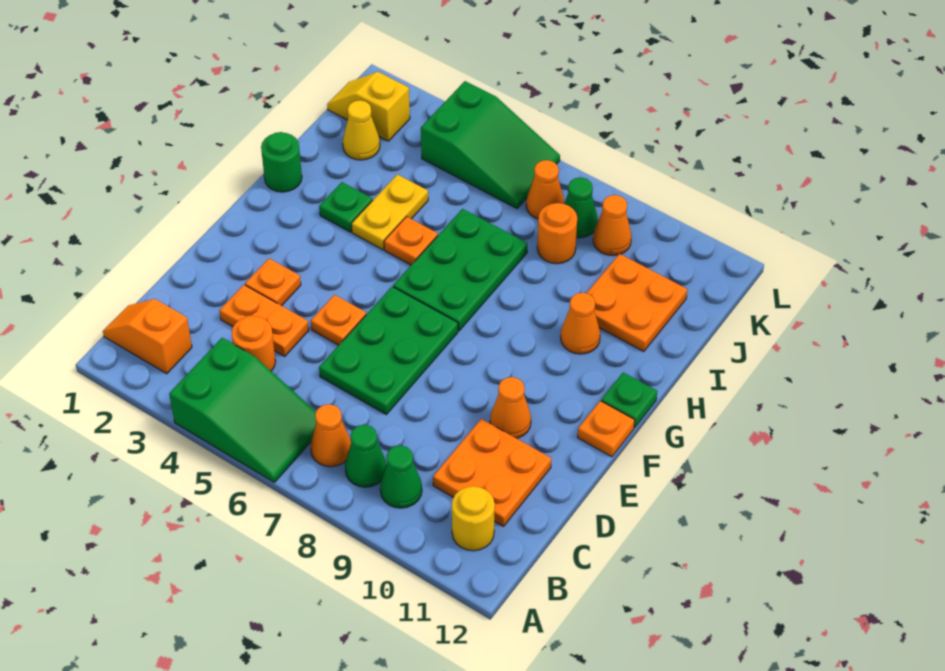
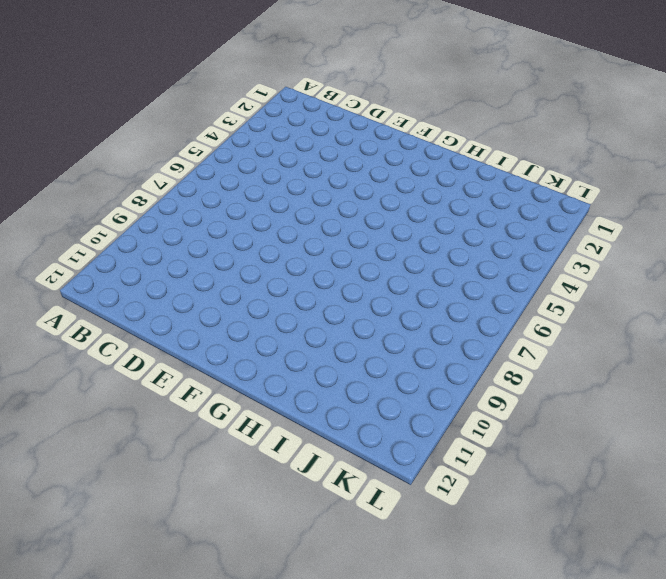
none -> green 2x3 slope [169,338,316,482]
none -> orange 1x2 slope [103,299,192,374]
none -> orange 1x1 cone [310,404,351,467]

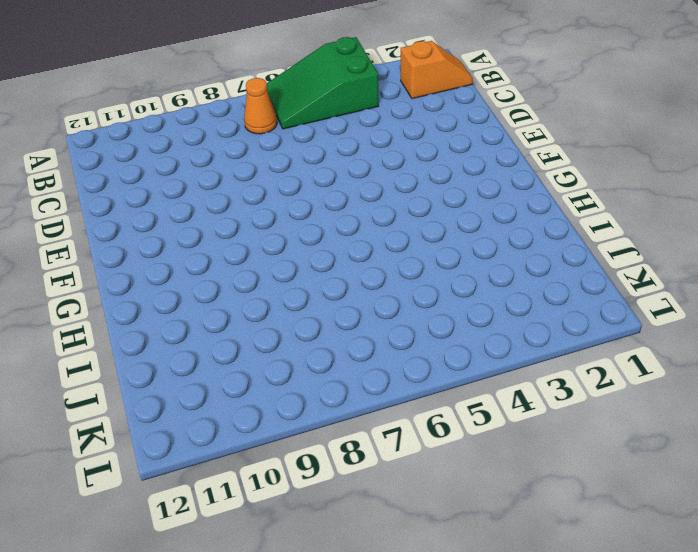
none -> green 1x1 cone [345,425,386,487]
none -> green 1x1 cone [380,446,422,508]
none -> yellow 1x1 round brick [452,486,495,551]

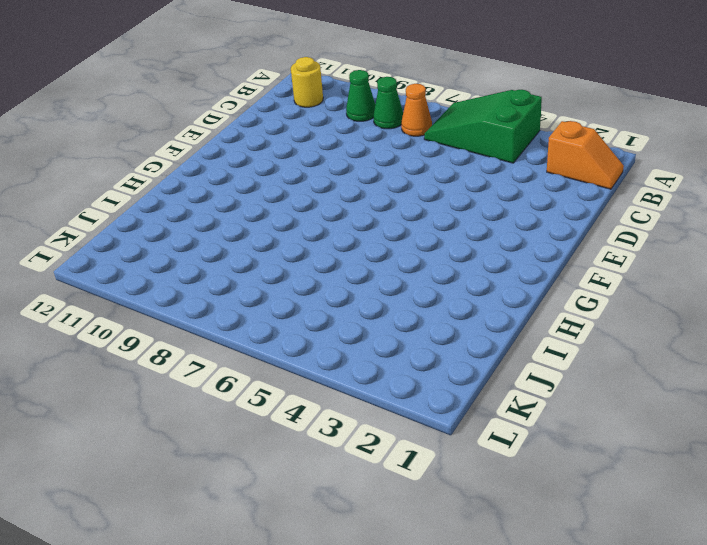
none -> orange 1x1 round brick [232,316,276,371]
none -> orange 2x2 plate [433,419,551,526]
none -> orange 1x2 plate [219,285,309,356]

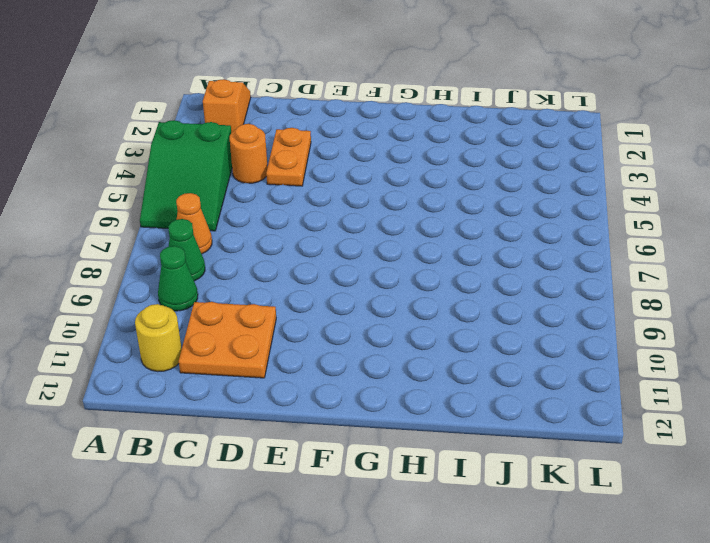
none -> green 2x3 plate [319,287,458,414]
none -> orange 1x1 plate [245,259,301,306]
none -> orange 1x1 plate [311,295,366,345]

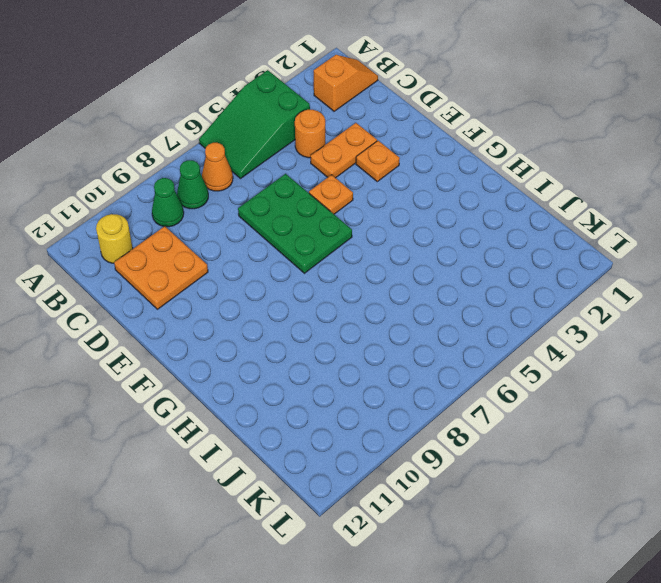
none -> orange 1x1 cone [490,377,531,438]
none -> orange 1x1 plate [577,401,635,457]
none -> green 2x3 plate [393,209,527,331]

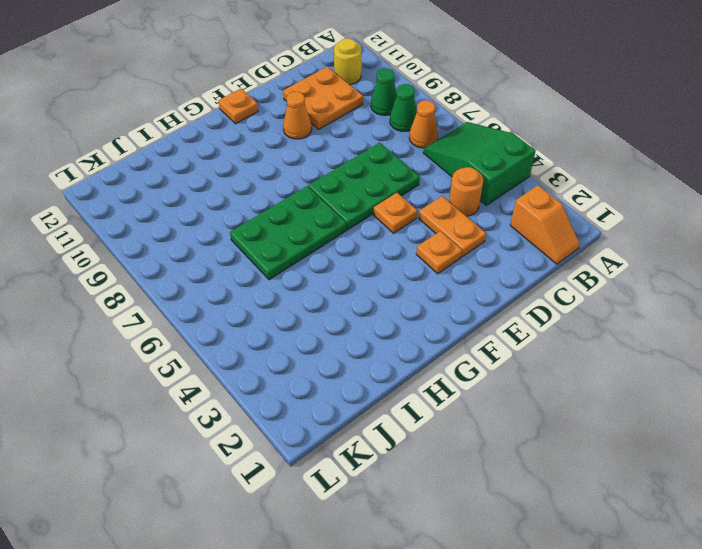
none -> green 1x1 plate [601,372,657,428]
none -> green 1x1 round brick [261,132,302,192]
none -> green 1x1 plate [319,182,373,232]

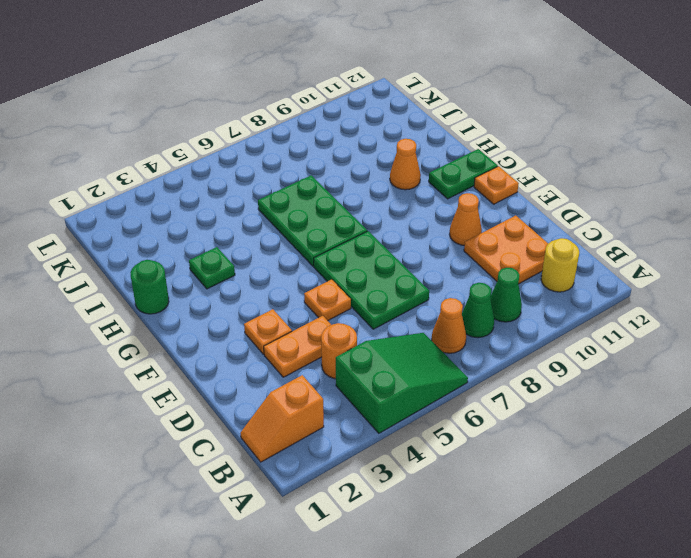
green 1x2 plate [429,149,498,199] -> green 1x1 plate [601,372,657,428]
none -> yellow 1x2 plate [351,174,428,250]
none -> orange 1x1 plate [384,217,438,265]
none -> orange 2x2 plate [587,254,687,352]

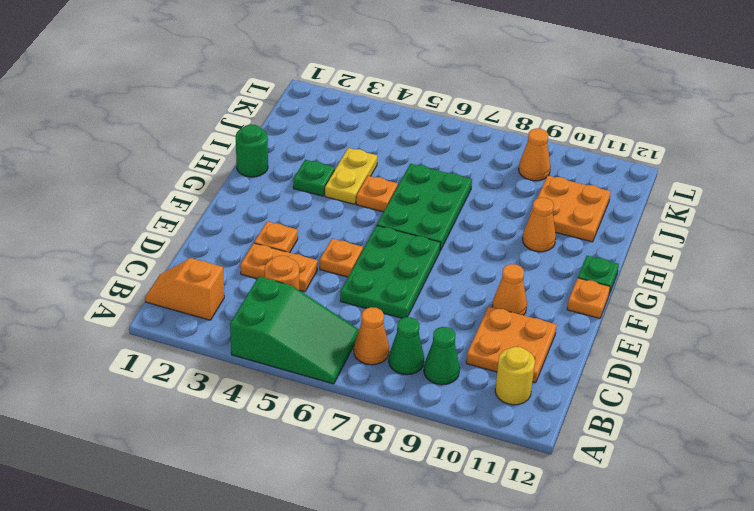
none -> yellow 1x1 cone [343,100,380,160]
none -> orange 1x1 round brick [537,203,577,264]
none -> yellow 1x2 slope [327,72,410,141]

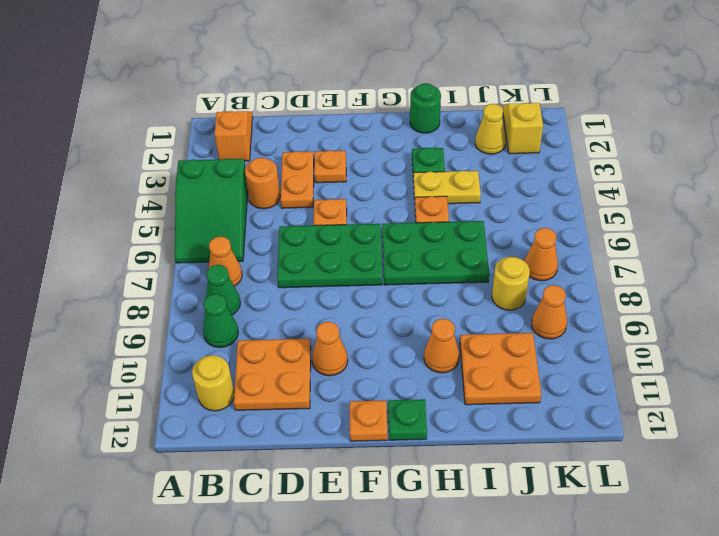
yellow 1x1 round brick [492,257,530,310] -> orange 1x1 round brick [537,203,577,264]
none -> green 2x3 slope [421,81,560,208]
none -> green 1x1 cone [564,177,598,238]

